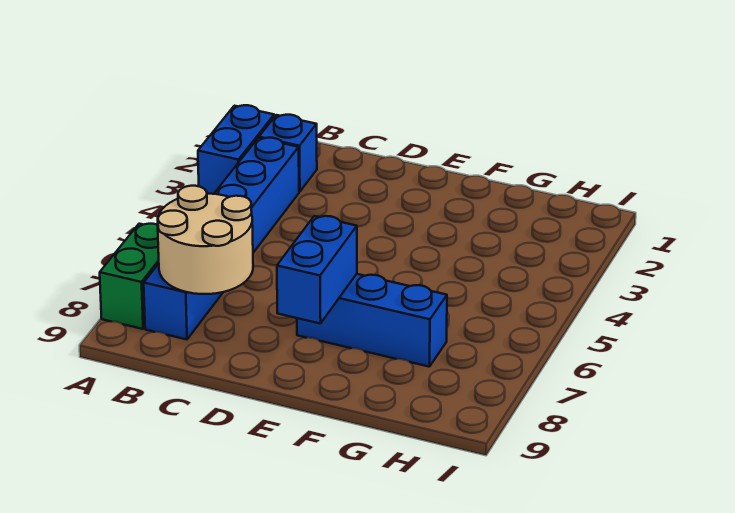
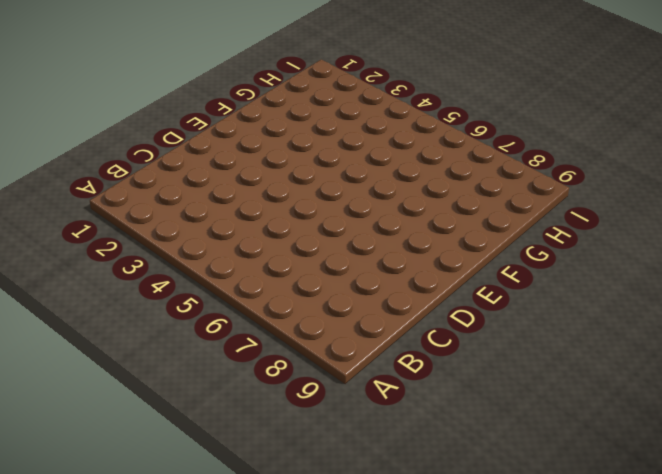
none -> blue 1x2 brick [198,105,274,194]
none -> green 1x2 brick [100,224,159,329]

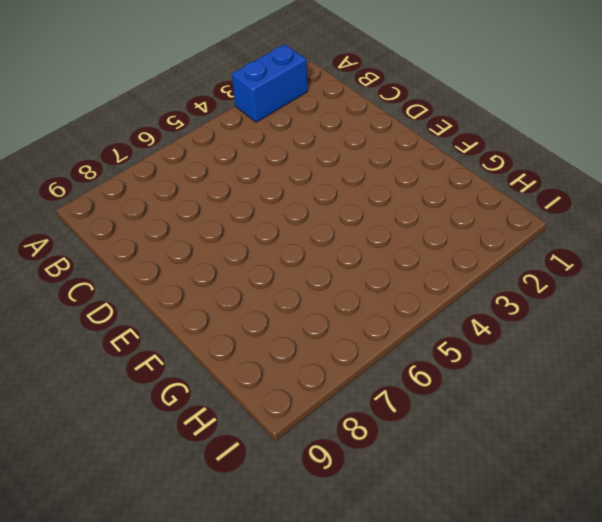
none -> green 1x2 brick [100,224,159,329]
none -> blue 1x1 brick [259,115,317,192]

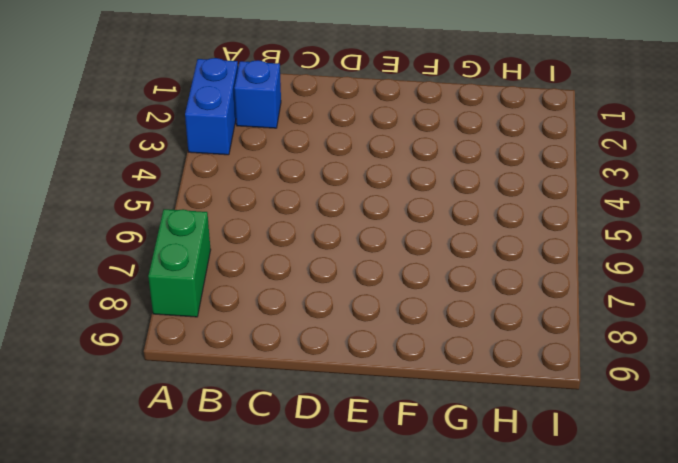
none -> blue 1x6 brick [144,138,299,339]
none -> blue 1x3 brick [297,274,447,367]

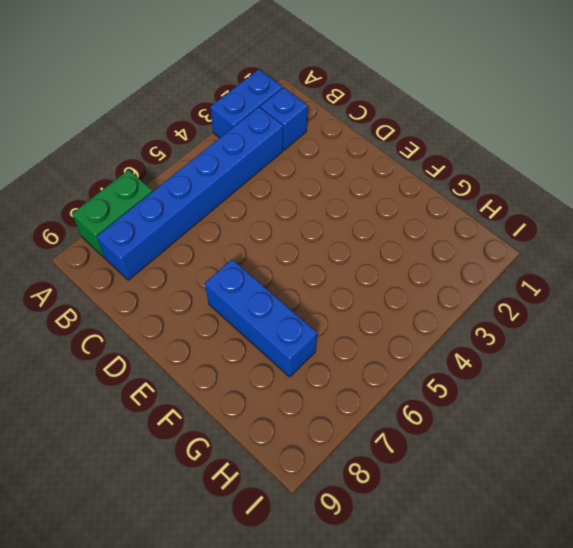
none -> tan 2x2 round brick [158,186,253,294]
none -> blue 1x2 brick [277,216,357,324]

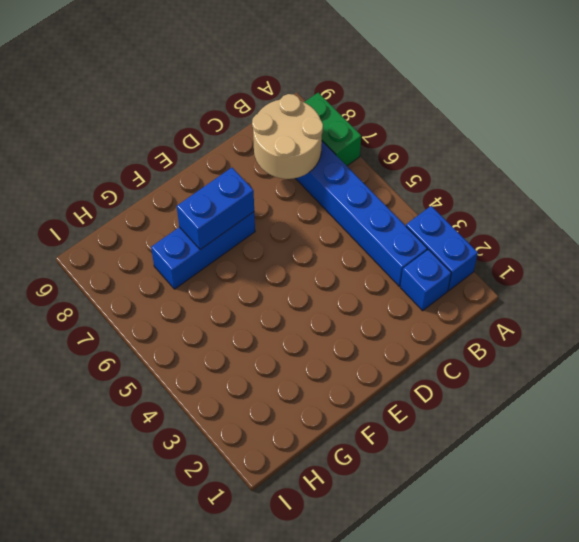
blue 1x2 brick [177,168,254,250] -> blue 1x2 brick turned to [277,216,357,324]

